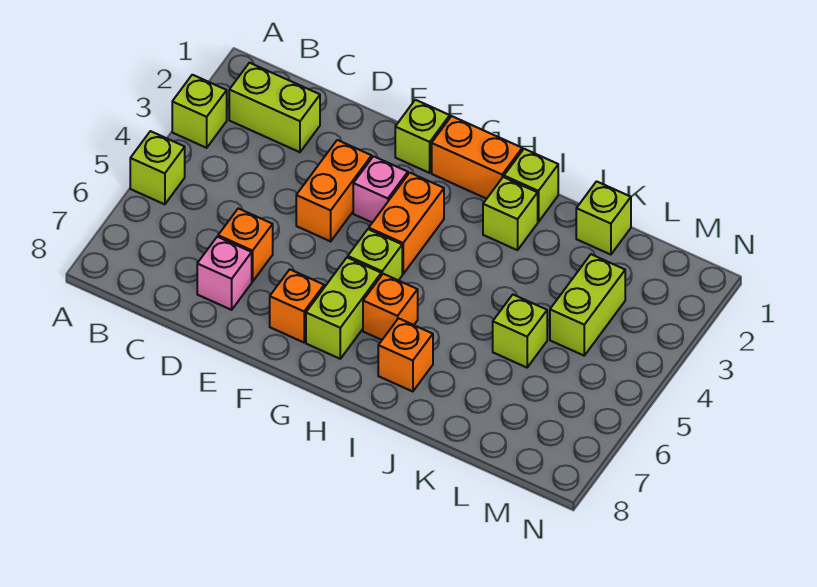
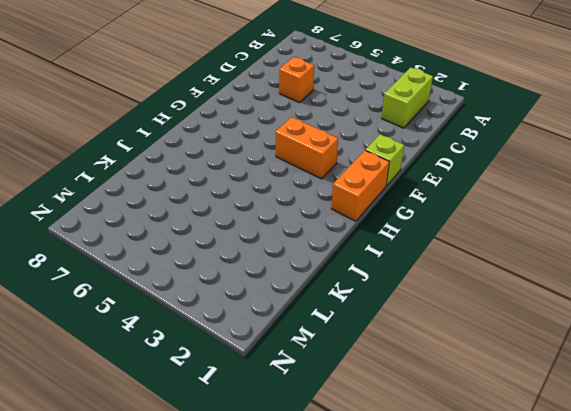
none -> lime 1x1 brick [172,75,227,148]
none -> lime 1x1 brick [130,131,185,204]
none -> pink 1x1 brick [197,237,252,310]

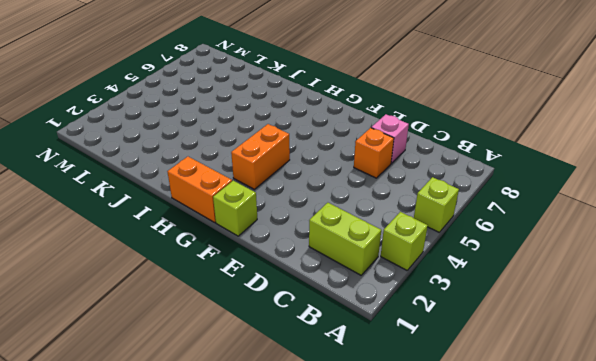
none -> orange 1x2 brick [296,140,372,241]
none -> pink 1x1 brick [353,156,408,223]
none -> orange 1x1 brick [270,269,324,342]

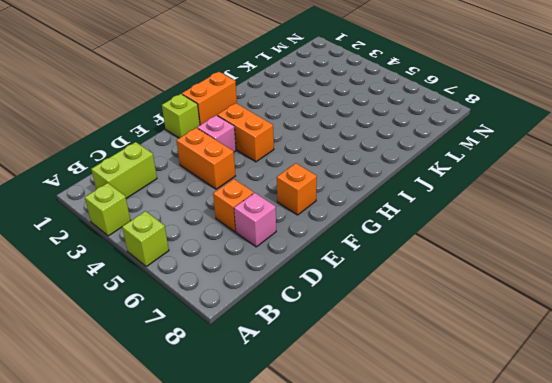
none -> lime 1x1 brick [348,229,402,281]
none -> lime 1x2 brick [306,257,381,359]
none -> orange 1x1 brick [363,274,418,340]

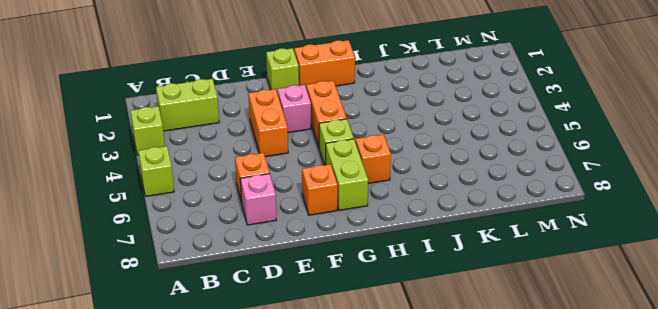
none -> lime 1x1 brick [504,149,558,222]
none -> lime 1x1 brick [483,177,538,250]
none -> orange 1x1 brick [378,318,433,392]

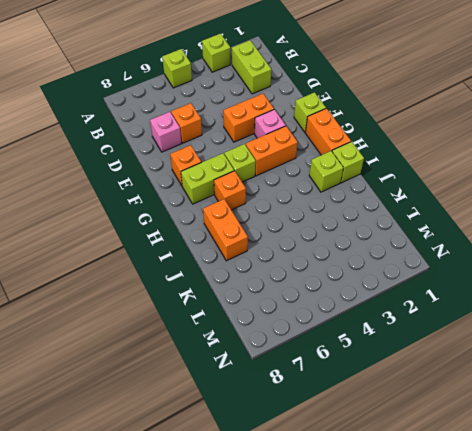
orange 1x2 brick [203,199,248,261] -> orange 1x1 brick [378,318,433,392]
none -> lime 1x1 brick [576,181,631,255]
none -> lime 1x1 brick [493,295,547,368]
none -> lime 1x2 brick [550,254,625,356]

